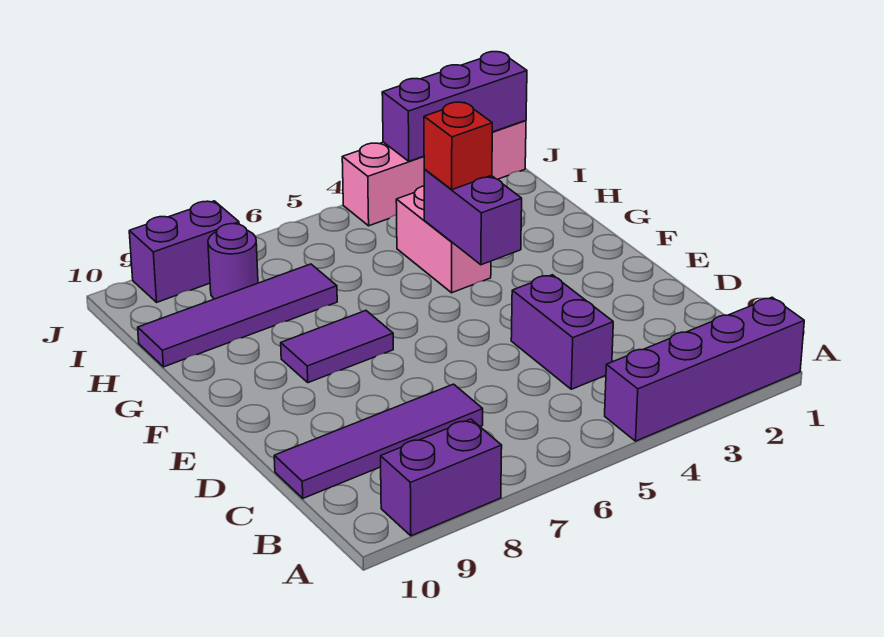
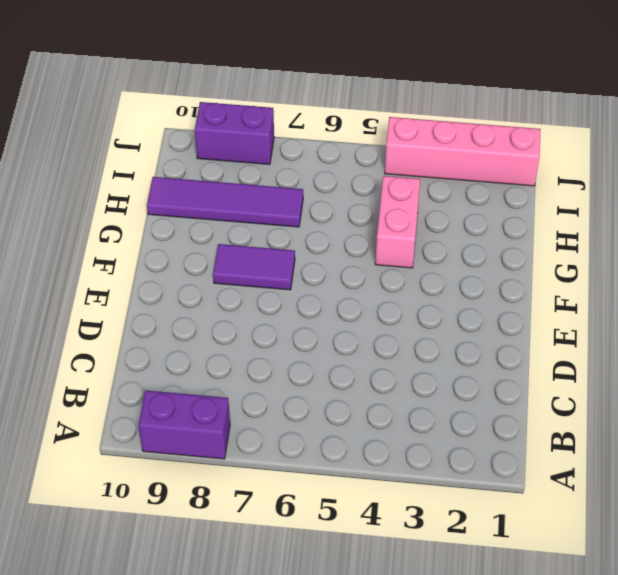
none -> purple 1x4 brick [605,297,804,441]
none -> purple 1x2 brick [511,275,613,389]
none -> purple 1x4 tile [274,384,483,498]

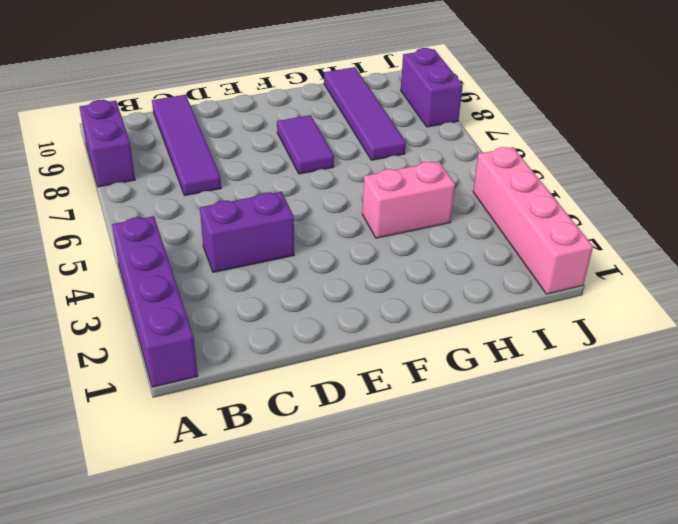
none -> purple 1x1 round brick [208,224,258,299]
none -> purple 1x2 brick [424,169,522,265]
none -> purple 1x3 brick [382,52,527,161]

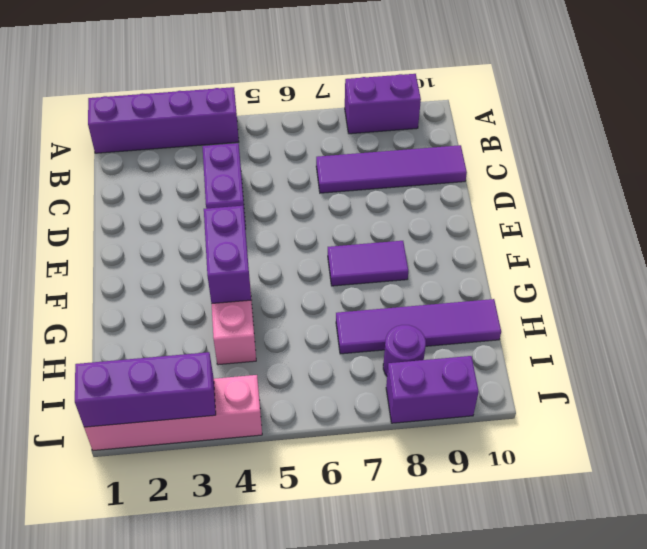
none -> red 1x1 brick [424,102,492,190]

